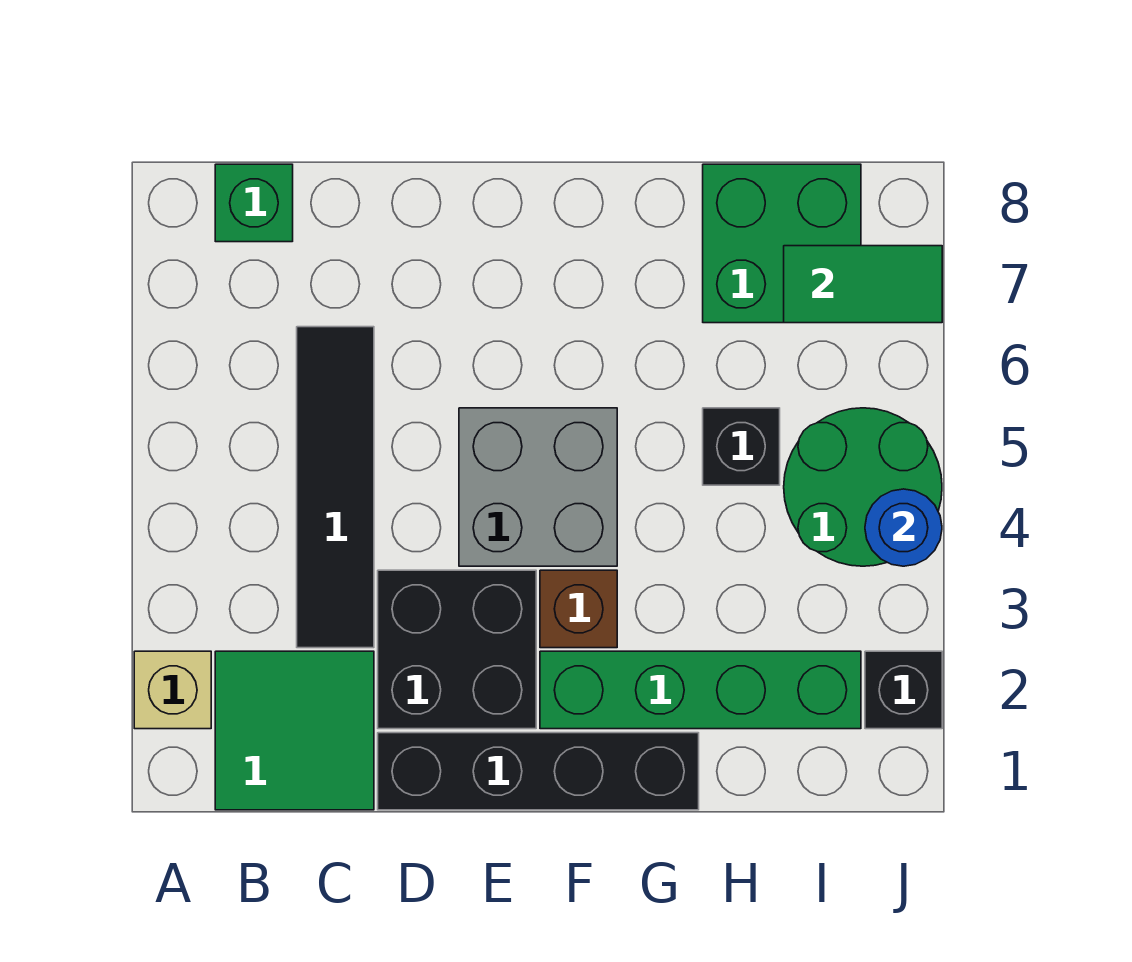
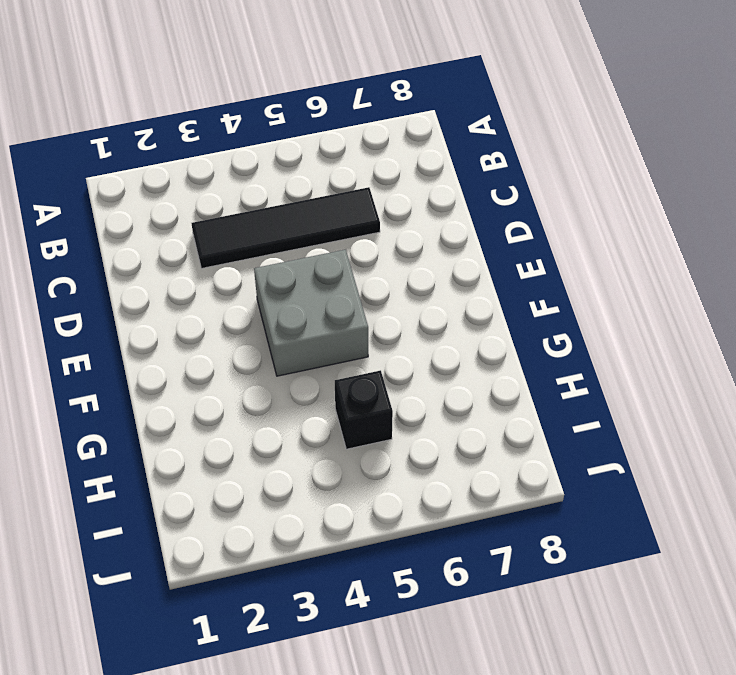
none -> tan 1x1 brick [134,651,211,729]
none -> green 2x2 tile [215,651,374,810]
none -> green 1x1 brick [215,164,293,242]

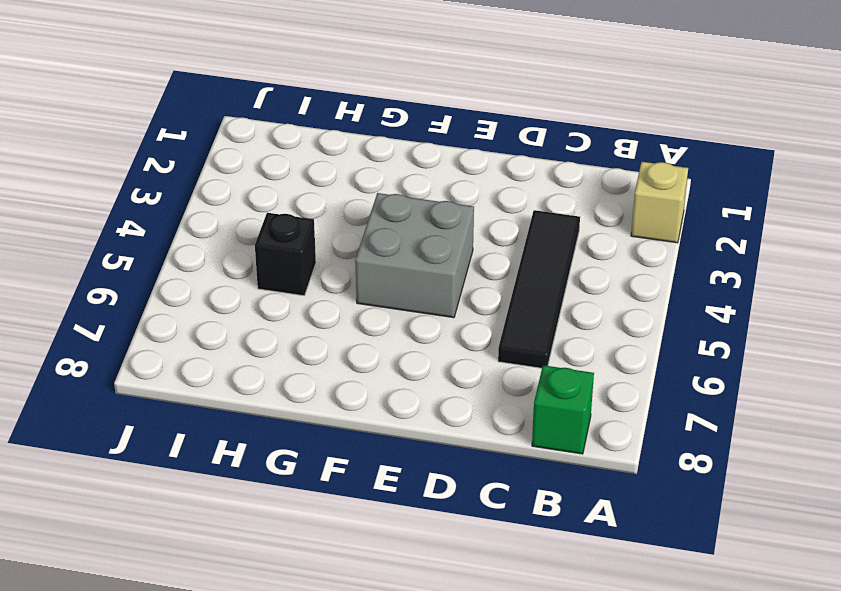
none -> green 2x2 tile [215,651,374,810]
none -> black 1x4 brick [378,733,699,810]
none -> black 2x2 brick [378,570,536,729]

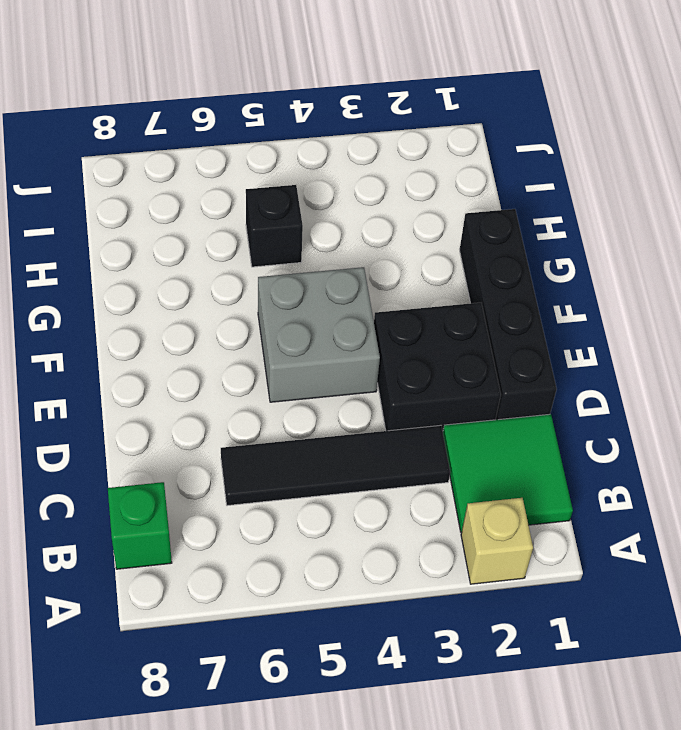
none -> green 1x4 brick [540,651,861,729]
none -> brown 1x1 brick [540,570,617,648]
none -> green 2x2 brick [703,164,861,323]

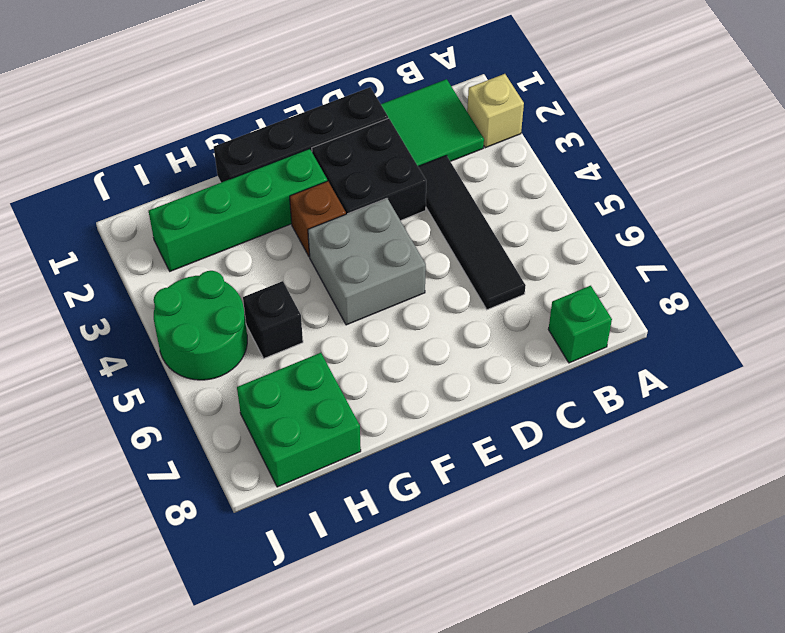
none -> black 1x1 brick [865,651,942,729]
none -> green 1x2 tile [784,246,942,323]
none -> blue 1x1 round brick [865,489,942,566]

